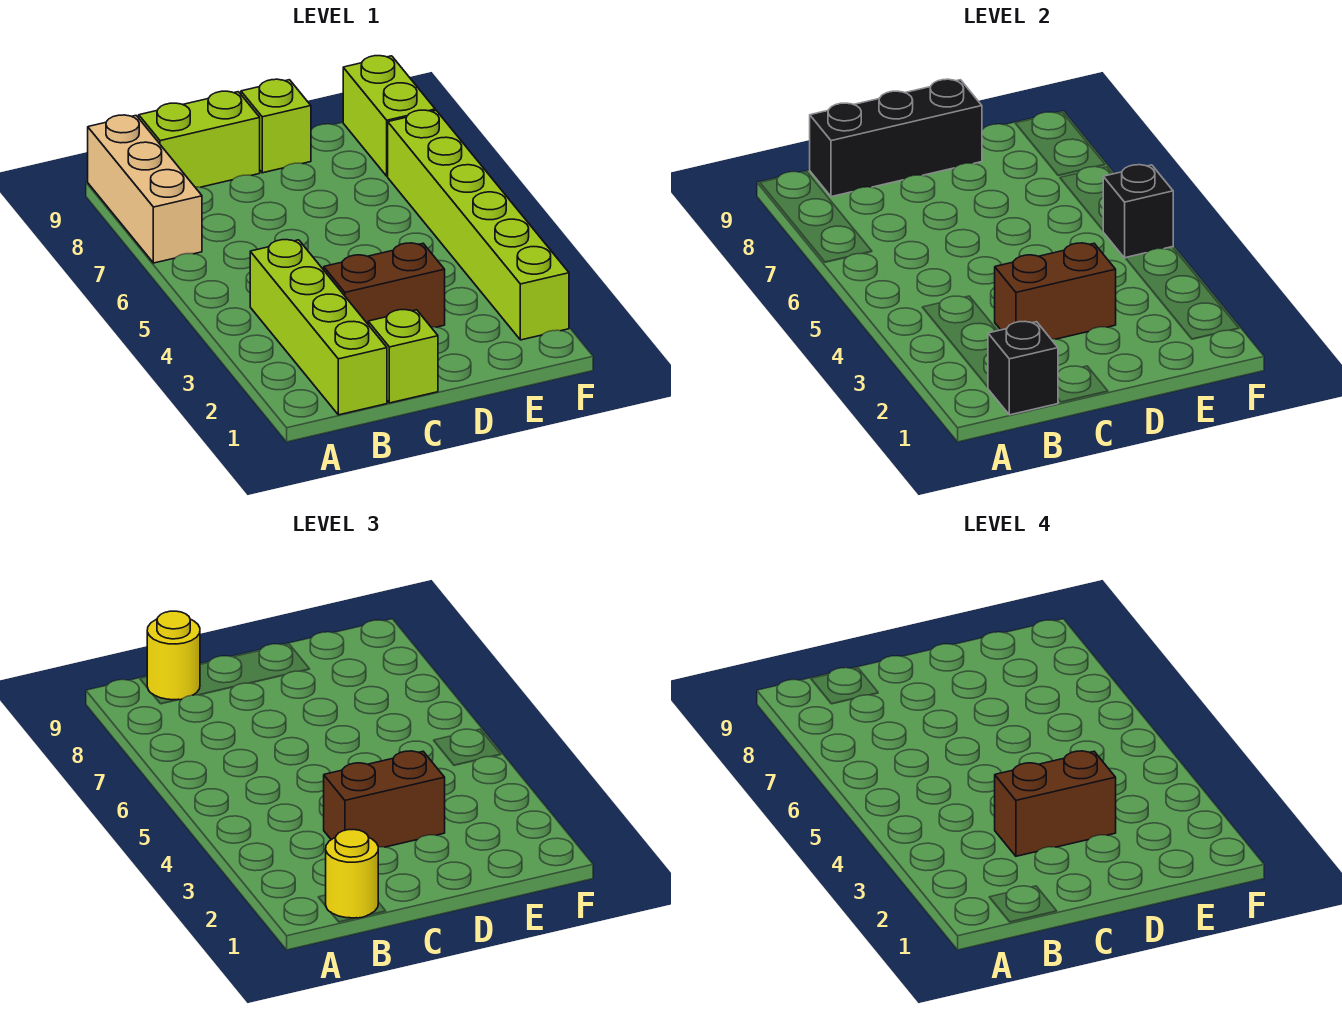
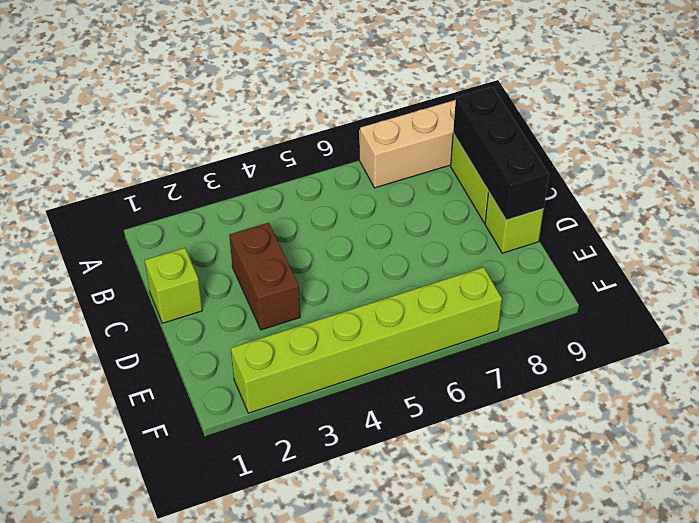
none -> lime 1x4 brick [250,240,387,415]
none -> lime 1x2 brick [343,56,435,176]
none -> black 1x1 brick [988,321,1058,415]

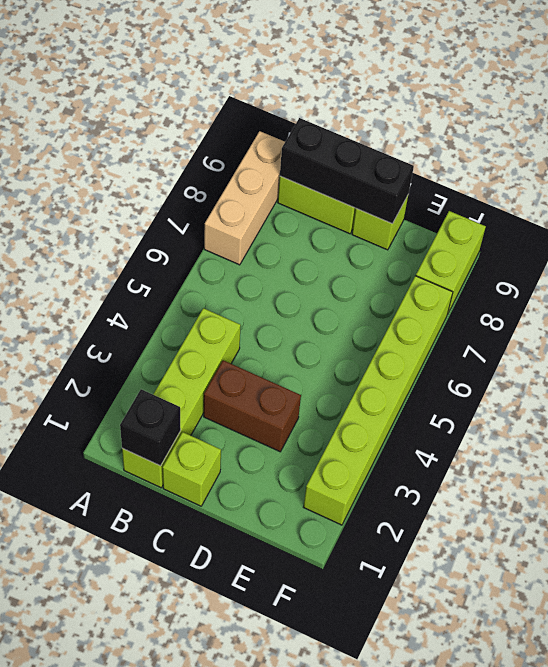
none -> brown 1x2 brick [995,243,1116,339]
none -> black 1x1 brick [1103,165,1173,258]
none -> yellow 1x1 round brick [326,829,378,918]

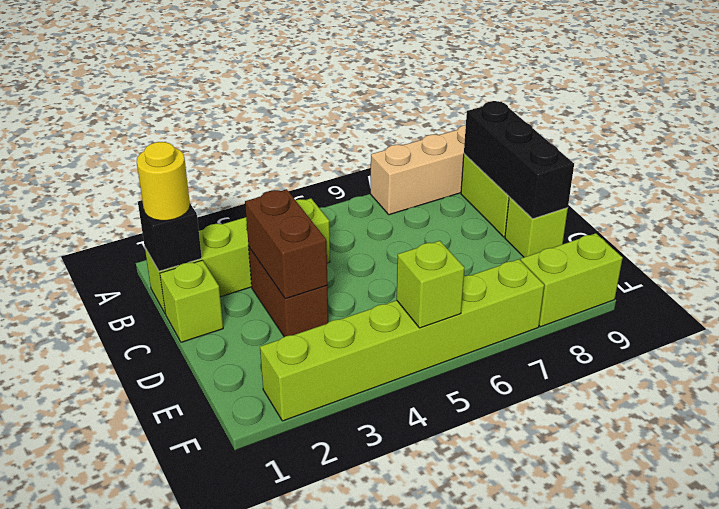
lime 1x1 brick [396,241,465,328] -> black 1x1 brick [1103,165,1173,258]
none -> yellow 1x1 round brick [147,611,200,700]
none -> brown 1x2 brick [324,751,445,847]
none -> brown 1x2 brick [995,751,1116,856]

